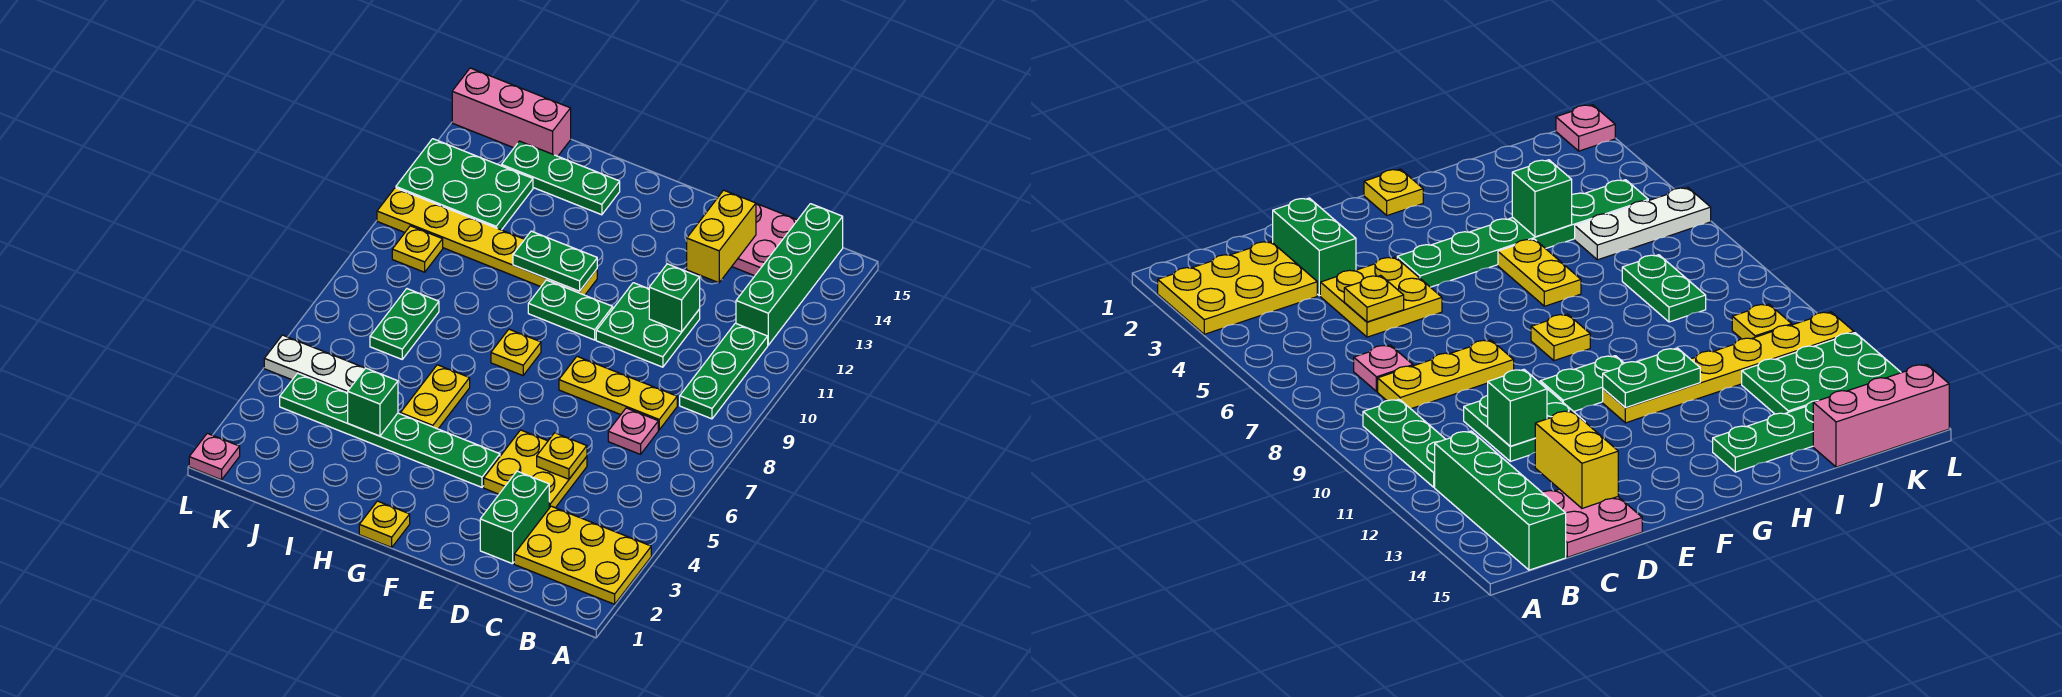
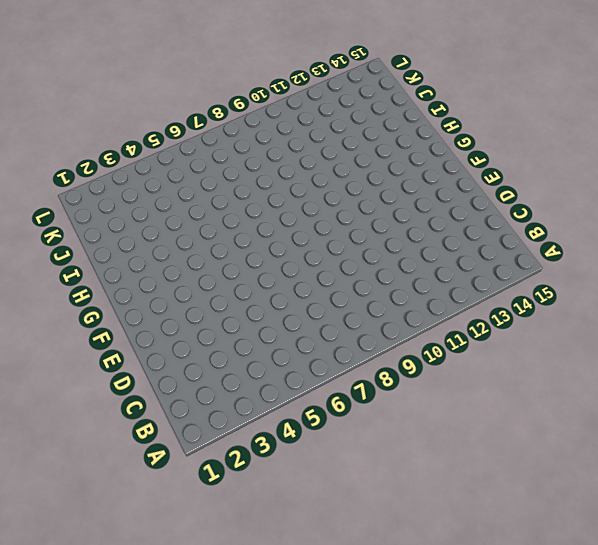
none -> yellow 2x3 plate [514,506,651,604]
none -> green 1x3 plate [680,323,768,419]
none -> green 1x4 brick [736,204,843,345]

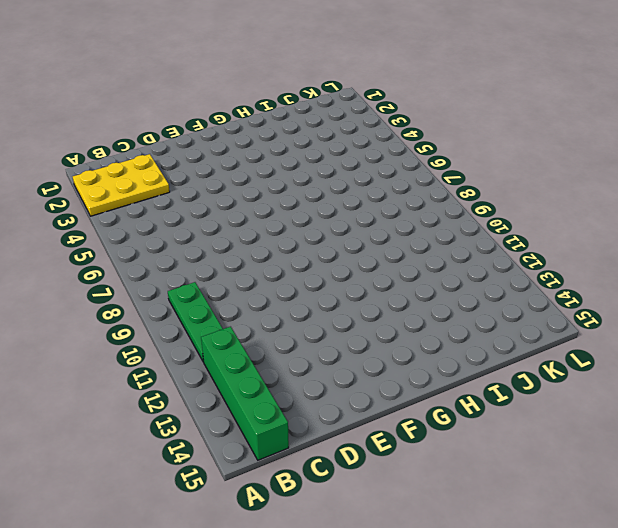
none -> pink 1x1 plate [608,408,658,454]
none -> yellow 1x3 plate [559,356,677,430]
none -> pink 2x2 plate [732,204,797,276]

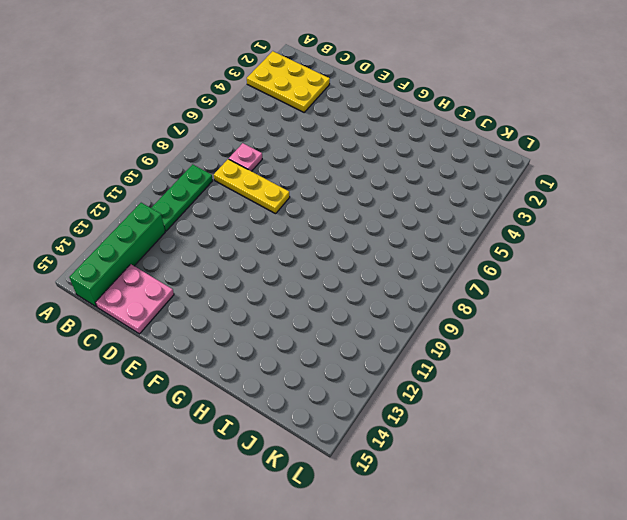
none -> green 1x2 brick [480,471,549,564]
none -> yellow 2x2 plate [484,430,587,508]
none -> green 2x2 plate [596,283,700,367]

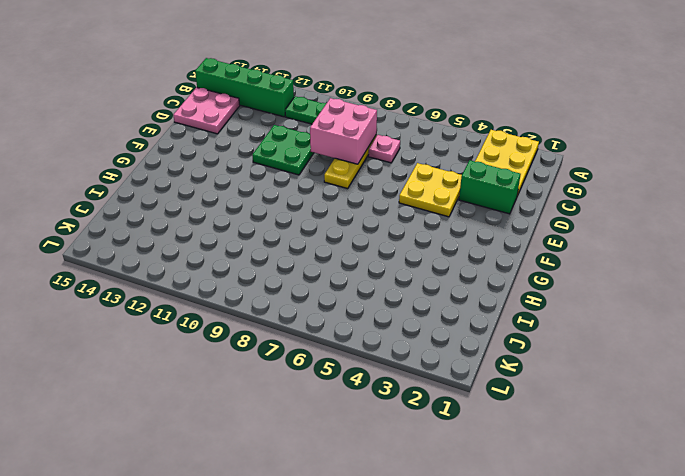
pink 2x2 brick [310,98,377,164] -> none
none -> green 1x6 plate [280,373,500,487]
none -> green 1x2 plate [528,280,613,340]
none -> yellow 1x1 plate [359,501,410,547]

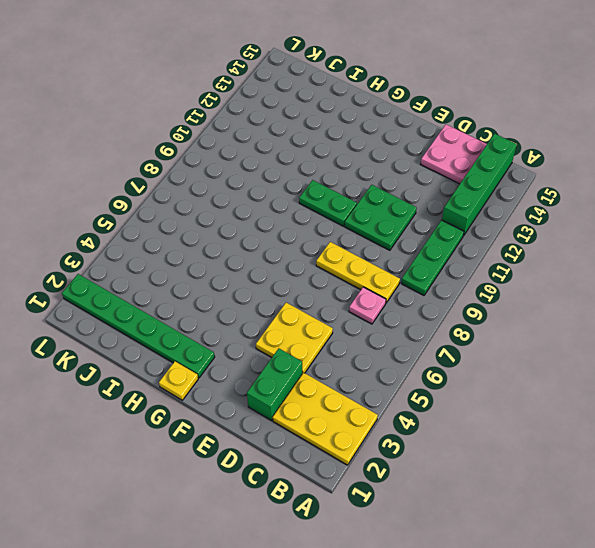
green 1x6 plate [62,274,215,378] -> green 1x6 plate moved to [280,373,500,487]
none -> yellow 1x1 plate [491,329,541,376]
none -> yellow 1x6 plate [377,188,597,295]
none -> yellow 1x2 plate [400,365,470,429]

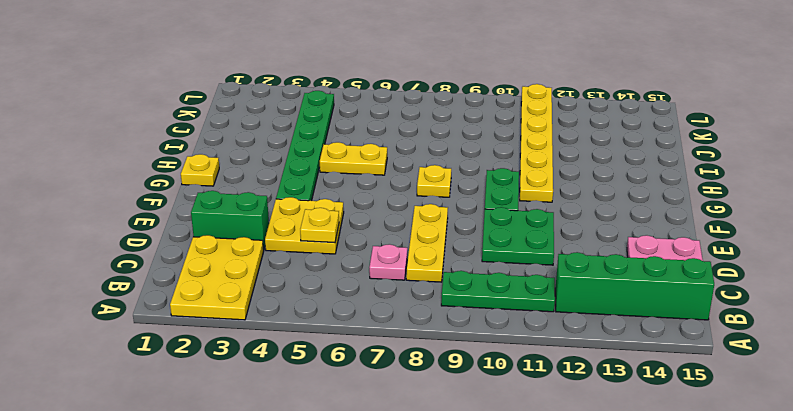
none -> green 1x3 plate [501,141,620,215]
none -> white 1x3 plate [264,335,365,393]
none -> green 1x2 plate [370,289,439,359]

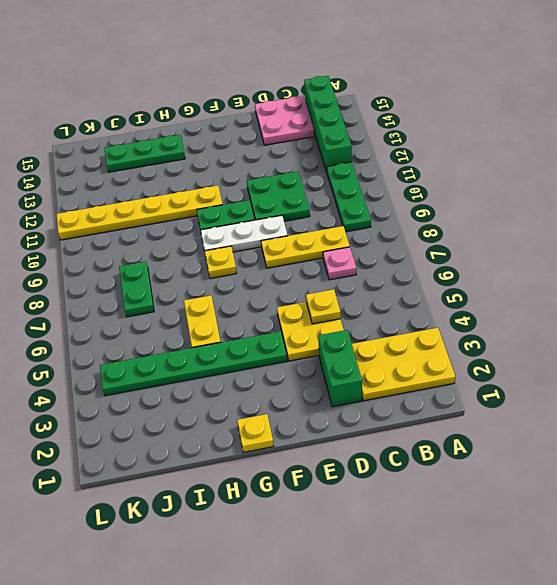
white 1x3 plate [201,215,288,252] -> white 1x3 plate moved to [264,335,365,393]
none -> green 2x3 plate [396,139,533,230]
none -> pink 1x3 brick [452,68,571,156]
none -> yellow 1x1 plate [392,226,443,272]

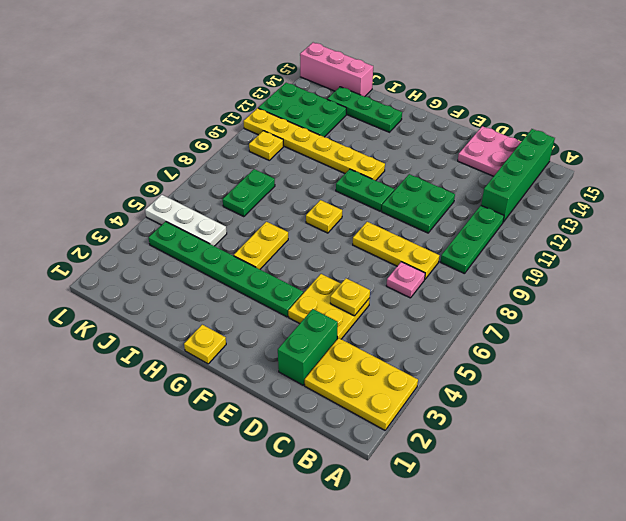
none -> pink 1x1 plate [189,433,240,480]
none -> green 1x1 brick [649,264,700,332]
none -> yellow 1x2 brick [687,190,756,283]

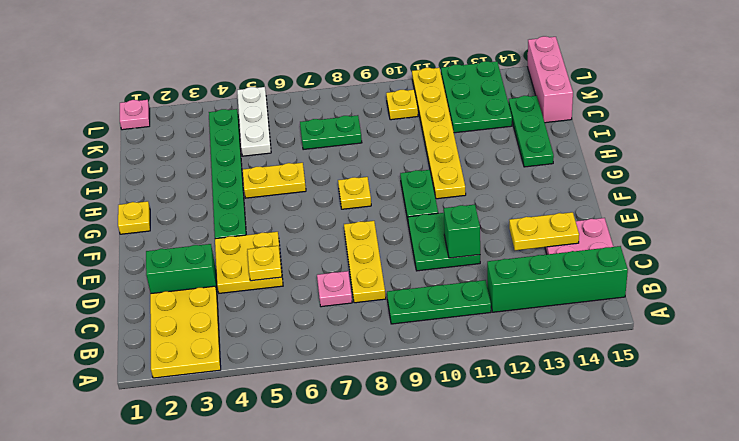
yellow 1x2 plate [509,212,579,250] -> yellow 1x2 brick [687,190,756,283]
none -> green 1x2 plate [513,231,597,291]
none -> green 1x1 brick [348,368,398,436]

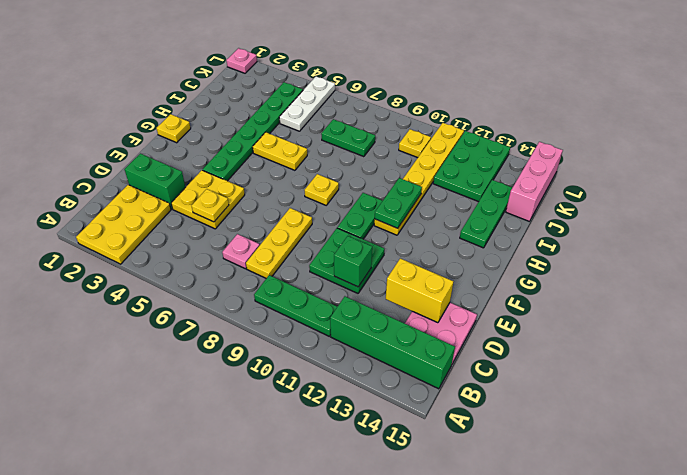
none -> green 1x1 brick [348,368,398,436]

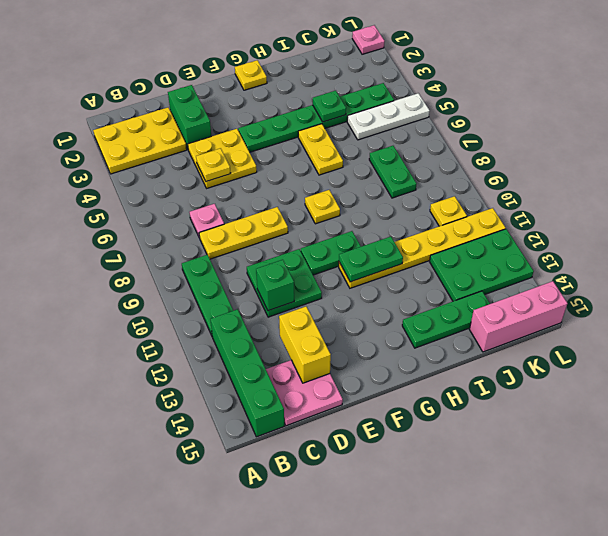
green 1x1 plate [313,90,346,122] -> green 1x1 brick [348,368,398,436]

